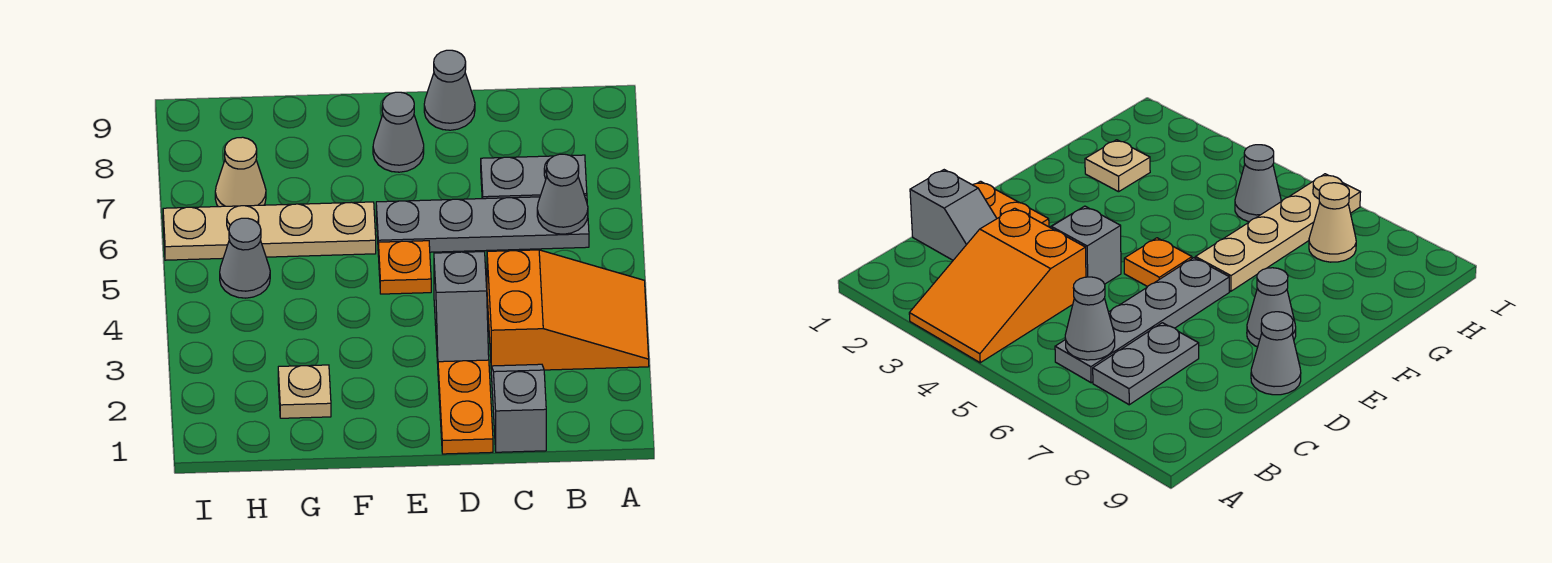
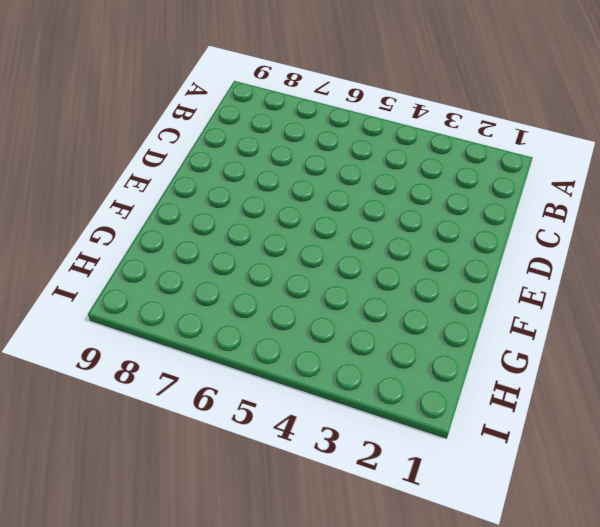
none -> orange 2x3 slope [487,250,649,370]
none -> grey 1x4 plate [376,195,589,252]
none -> grey 1x2 plate [481,155,587,199]

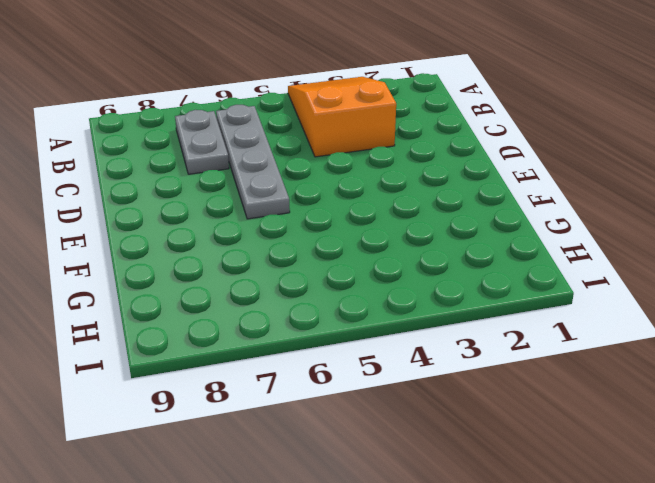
none -> grey 1x2 slope [491,364,546,452]
none -> orange 1x2 plate [438,360,493,454]
none -> grey 1x2 slope [434,252,489,363]

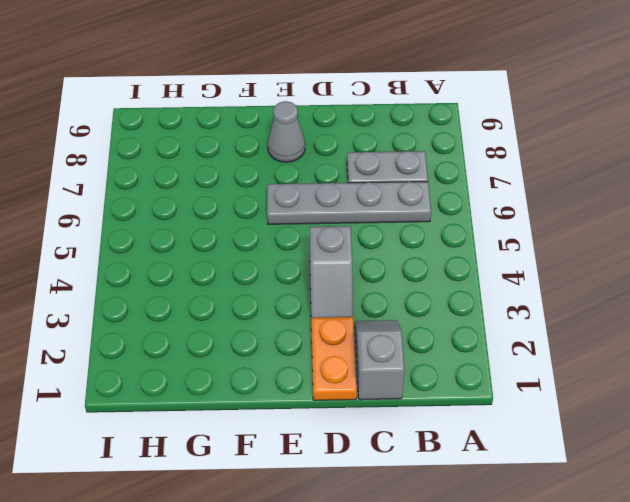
none -> orange 2x3 slope [487,250,649,370]
none -> grey 1x1 cone [424,50,475,130]
none -> orange 1x1 plate [378,241,431,294]

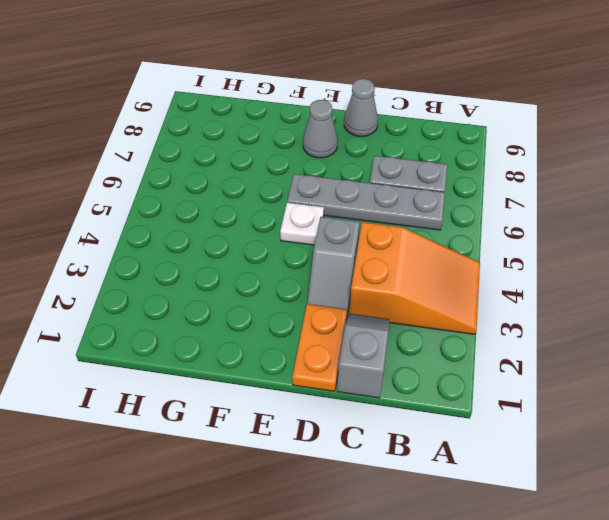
white 1x1 plate [280,203,324,245] -> orange 1x1 plate [378,241,431,294]
none -> tan 1x4 plate [163,202,376,260]
none -> tan 1x1 plate [278,365,331,418]
none -> grey 1x1 cone [220,218,270,298]

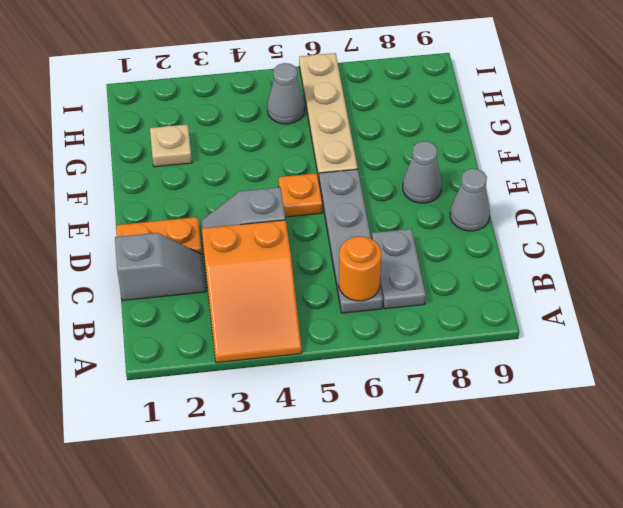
orange 1x1 round brick [339,236,381,301] -> grey 1x1 cone [537,154,588,234]
none -> tan 1x1 cone [215,137,266,207]

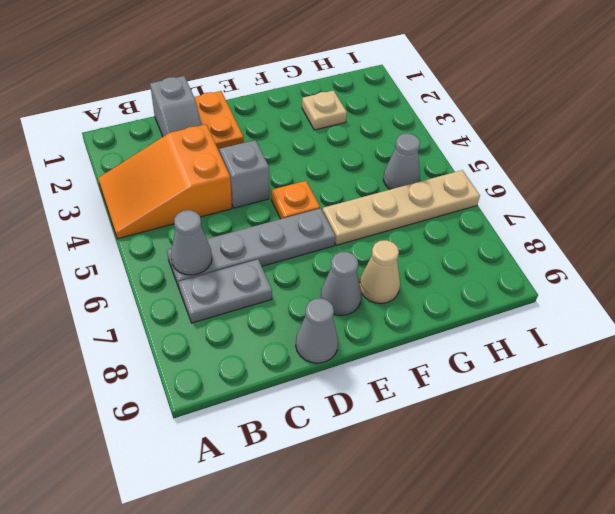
tan 1x1 cone [360,240,400,303] -> tan 1x1 cone moved to [215,137,266,207]

